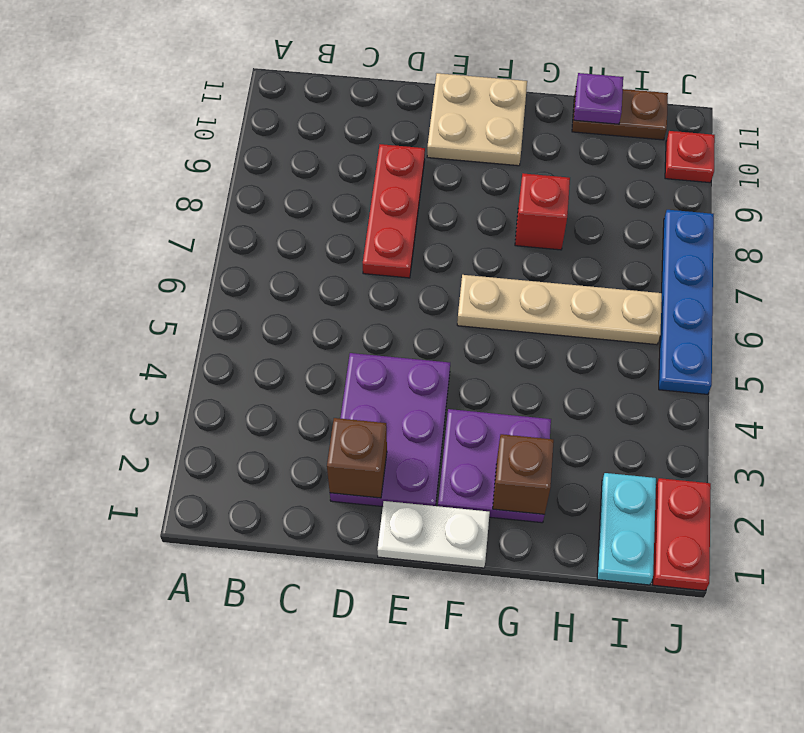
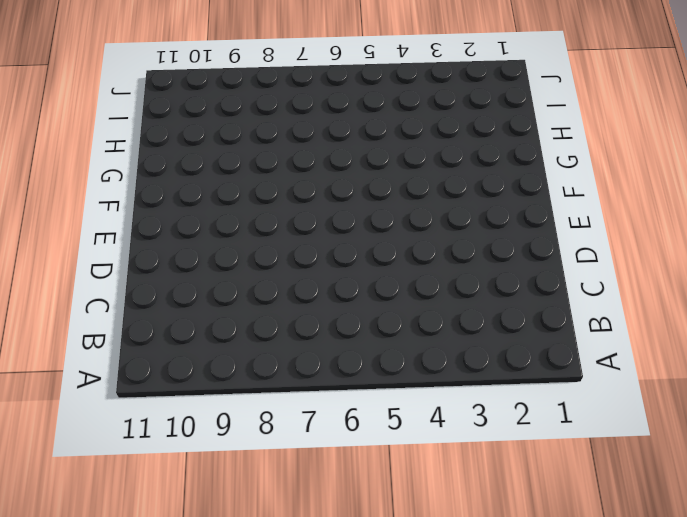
none -> purple 2x3 plate [330,353,450,507]
none -> red 1x3 plate [363,144,425,278]
none -> white 1x2 plate [377,501,490,568]

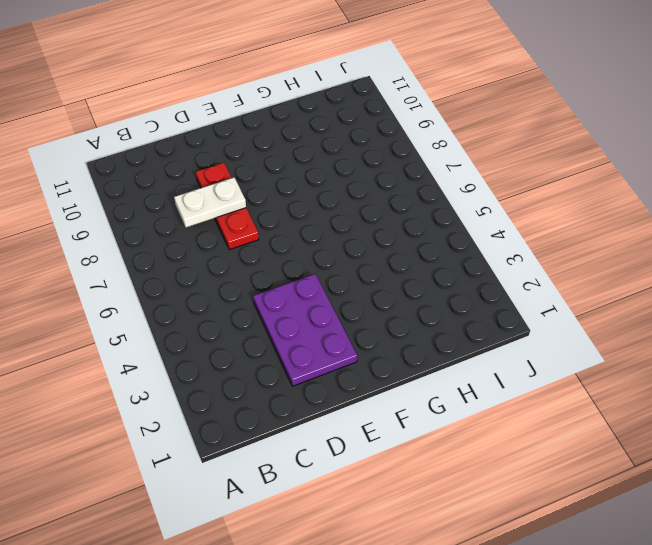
white 1x2 plate [174,178,246,227] -> white 1x2 plate moved to [377,501,490,568]
none -> tan 2x2 plate [427,73,527,166]
none -> purple 2x2 plate [438,409,551,523]
none -> tan 1x4 plate [457,275,662,345]

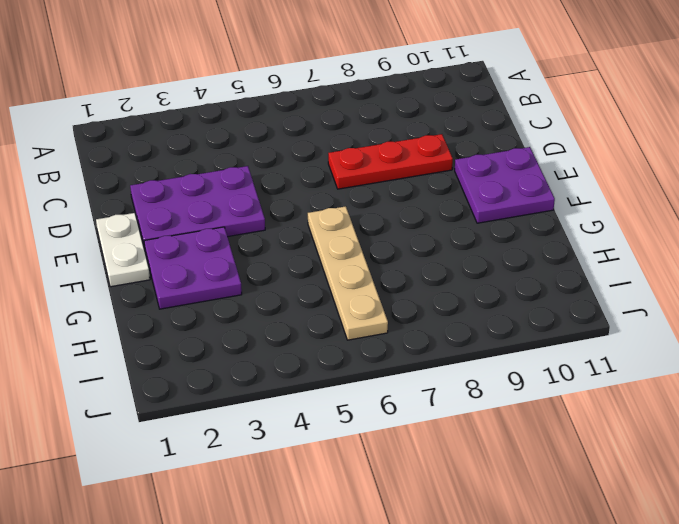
purple 2x2 plate [455,147,555,223] -> tan 2x2 plate [427,73,527,166]
none -> red 1x1 brick [515,173,570,250]
none -> brown 1x2 plate [572,89,668,140]
none -> cyan 1x2 plate [597,473,656,585]

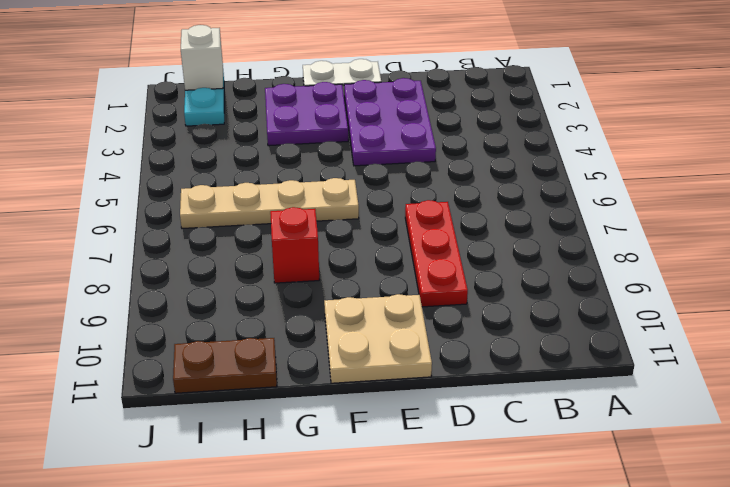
white 1x1 brick [181,25,223,90] -> none
none -> red 1x2 plate [653,478,711,591]
none -> blue 1x4 plate [659,210,714,394]
none -> red 1x1 plate [665,131,715,183]

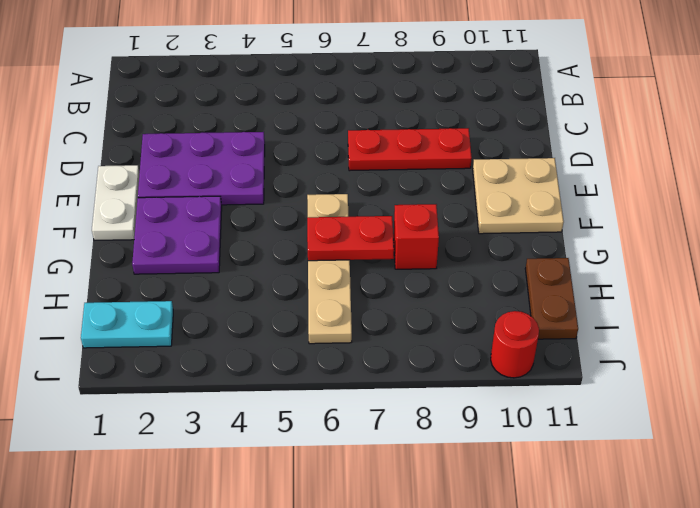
red 1x2 plate [307,216,394,261] -> red 1x2 plate moved to [653,478,711,591]
red 1x1 round brick [491,311,539,378] -> red 1x1 plate [665,131,715,183]
none -> blue 1x4 plate [659,210,714,394]
none -> brown 1x1 brick [327,418,387,498]
none -> brown 1x1 brick [493,434,554,514]

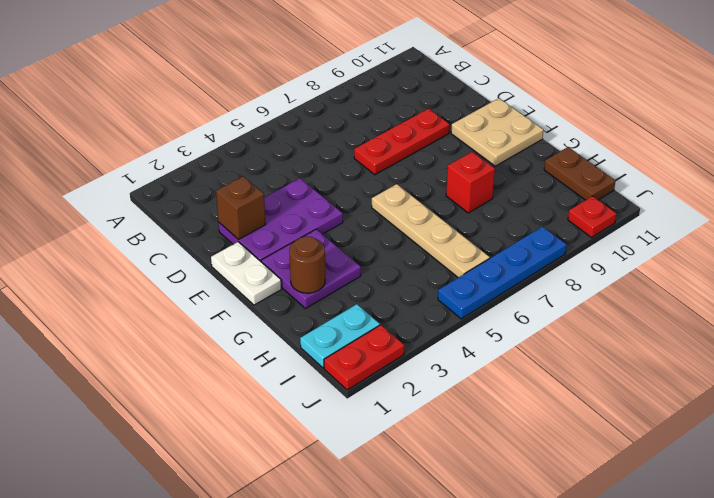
brown 1x1 round brick [289,236,325,293] -> brown 1x1 brick [493,434,554,514]
none -> purple 1x1 plate [574,73,623,124]

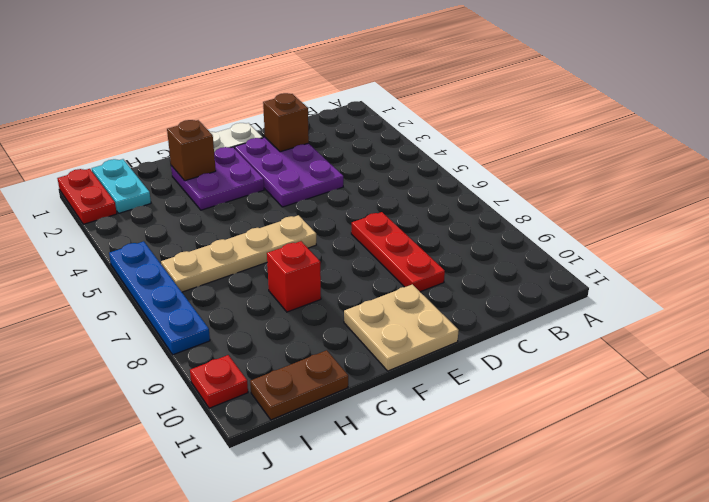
none -> purple 1x1 plate [574,73,623,124]

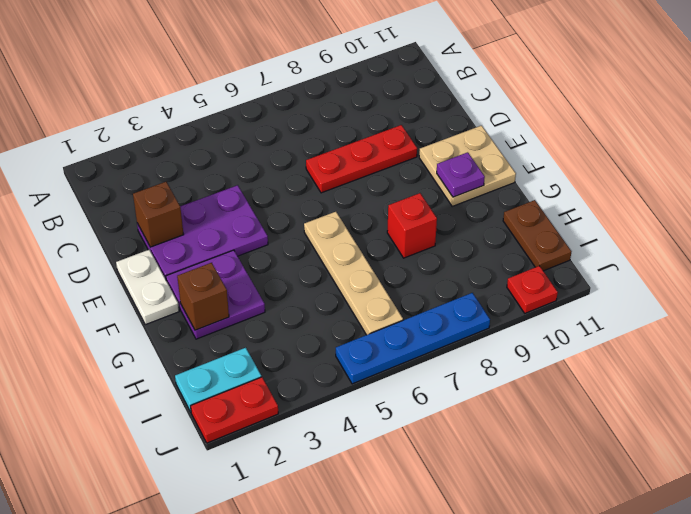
purple 1x1 plate [437,152,485,197] -> purple 1x1 plate moved to [574,73,623,124]

